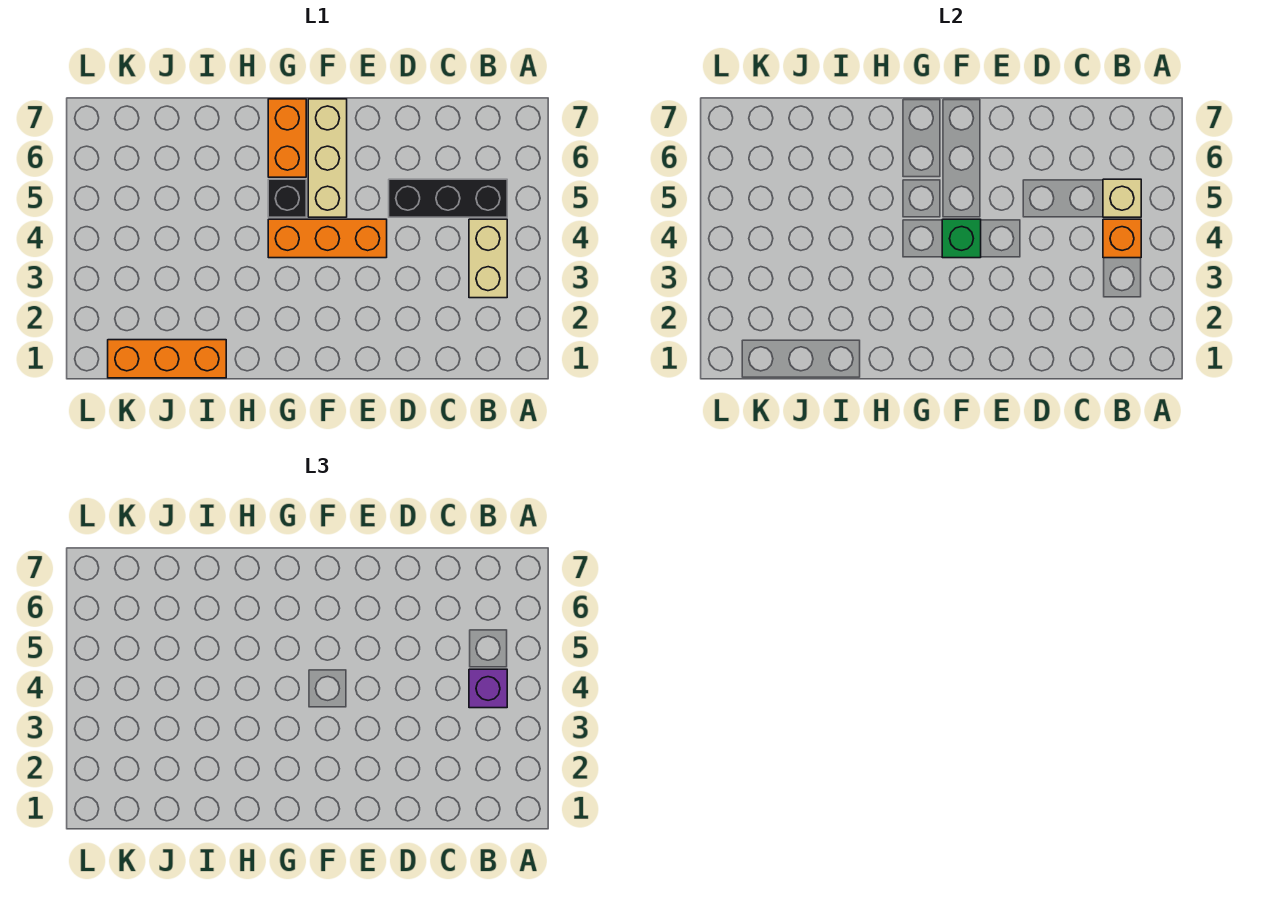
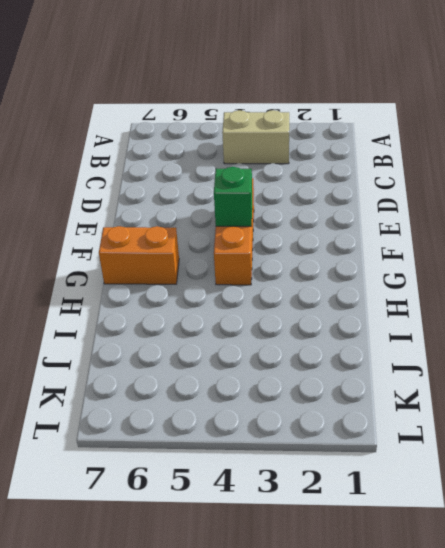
none -> black 1x3 brick [389,179,507,217]
none -> tan 1x3 brick [308,99,347,217]

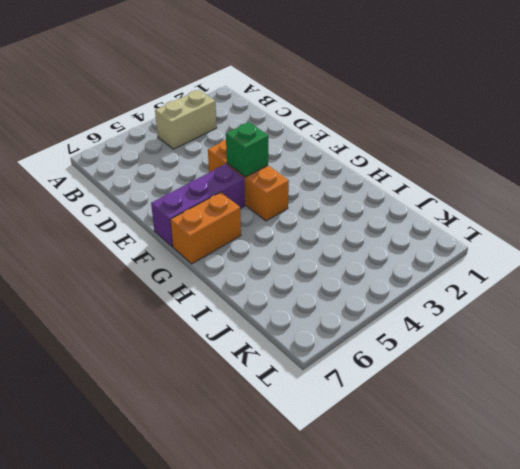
purple 1x3 brick [151,164,245,247] -> tan 1x3 brick [308,99,347,217]
none -> black 1x3 brick [389,179,507,217]
none -> black 1x1 brick [268,179,306,217]

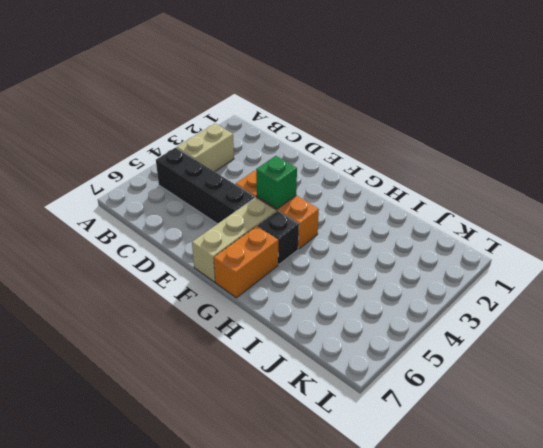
black 1x4 brick [156,148,255,224] -> black 1x3 brick [389,179,507,217]
none -> orange 1x3 brick [108,340,226,378]
none -> orange 1x1 brick [1103,219,1141,258]

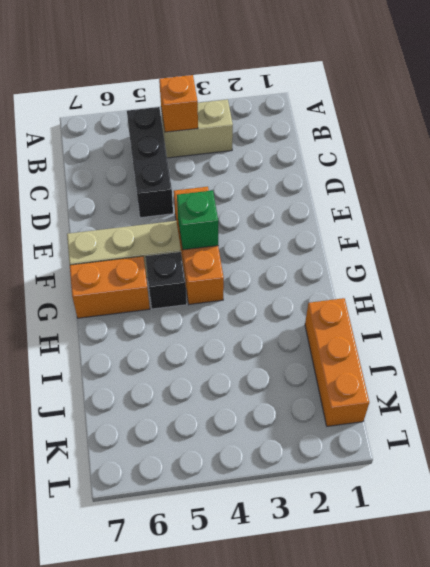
none -> tan 1x1 brick [1103,179,1141,217]
none -> purple 1x1 brick [469,669,507,708]

